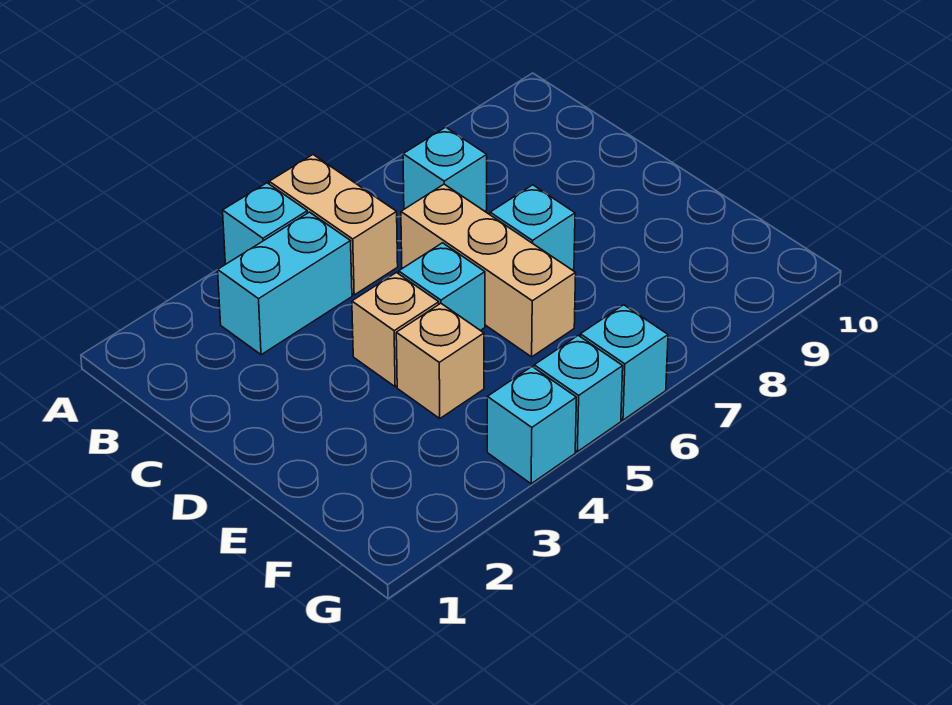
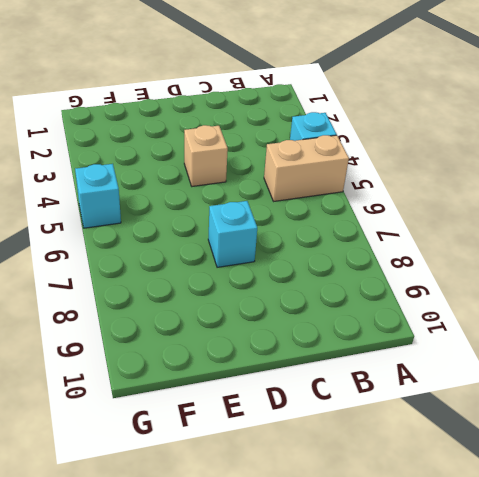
none -> cyan 1x2 brick [218,212,352,355]
none -> cyan 1x1 brick [403,127,487,211]
none -> tan 1x3 brick [401,184,576,357]

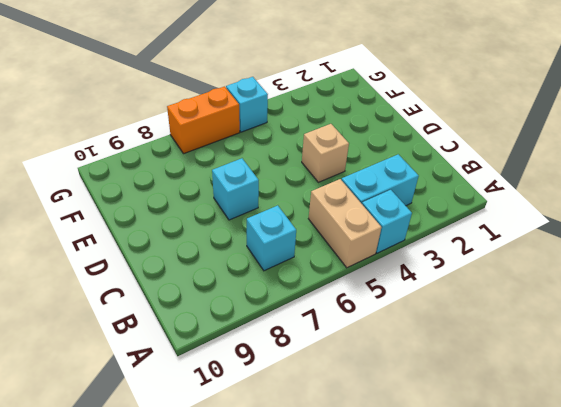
orange 1x2 brick [167,86,240,154] -> cyan 1x1 brick [580,305,668,420]
none -> tan 1x3 brick [401,184,576,357]
none -> cyan 1x1 brick [399,243,485,331]
none -> tan 1x1 brick [396,304,484,418]

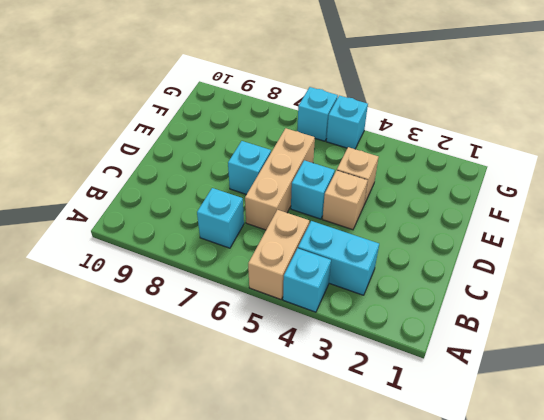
none -> cyan 1x1 brick [487,367,576,484]

